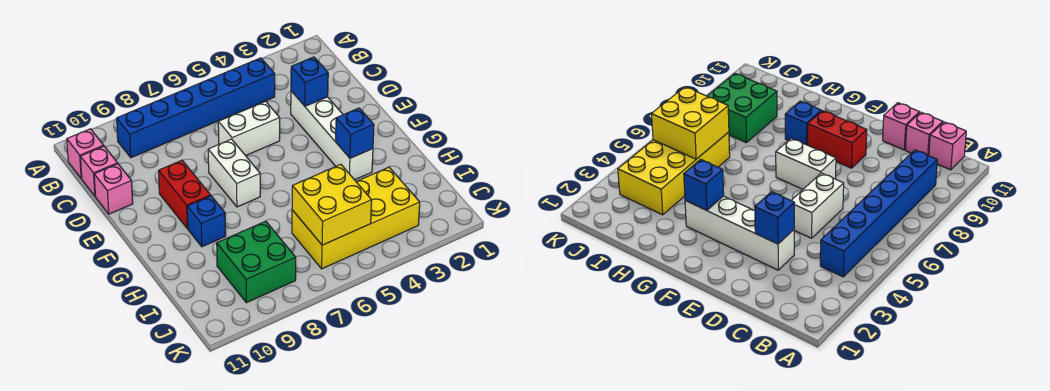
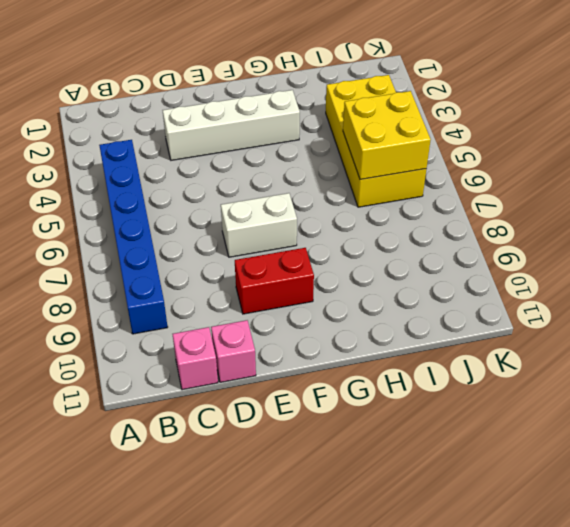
none -> pink 1x1 brick [67,129,104,178]
none -> white 1x2 brick [218,101,280,156]
none -> blue 1x1 brick [187,196,226,247]

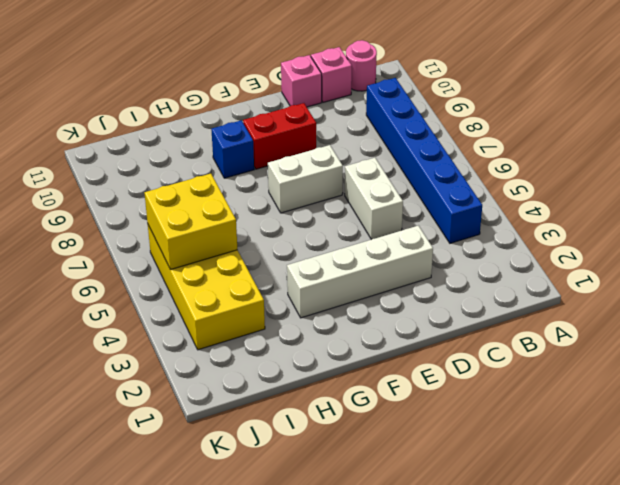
pink 1x1 round brick [346,40,377,91] -> pink 1x1 brick [67,129,104,178]
none -> green 2x2 brick [217,221,296,303]
none -> blue 1x1 brick [291,57,328,106]
none -> blue 1x1 brick [336,108,374,158]

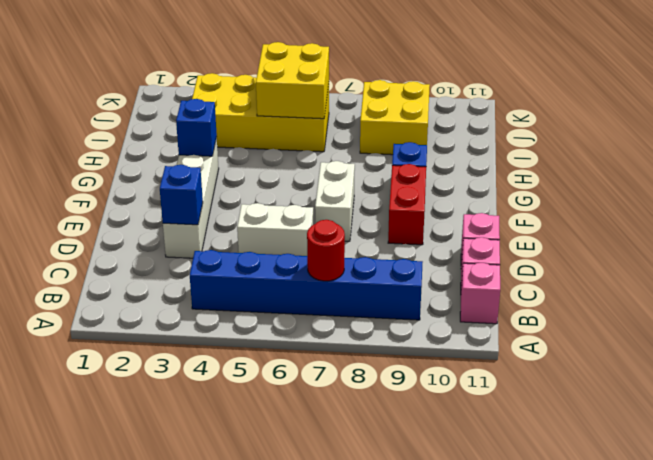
red 1x1 round brick [307,220,345,281] -> none
yellow 2x2 brick [360,80,430,155] -> green 2x2 brick [217,221,296,303]

